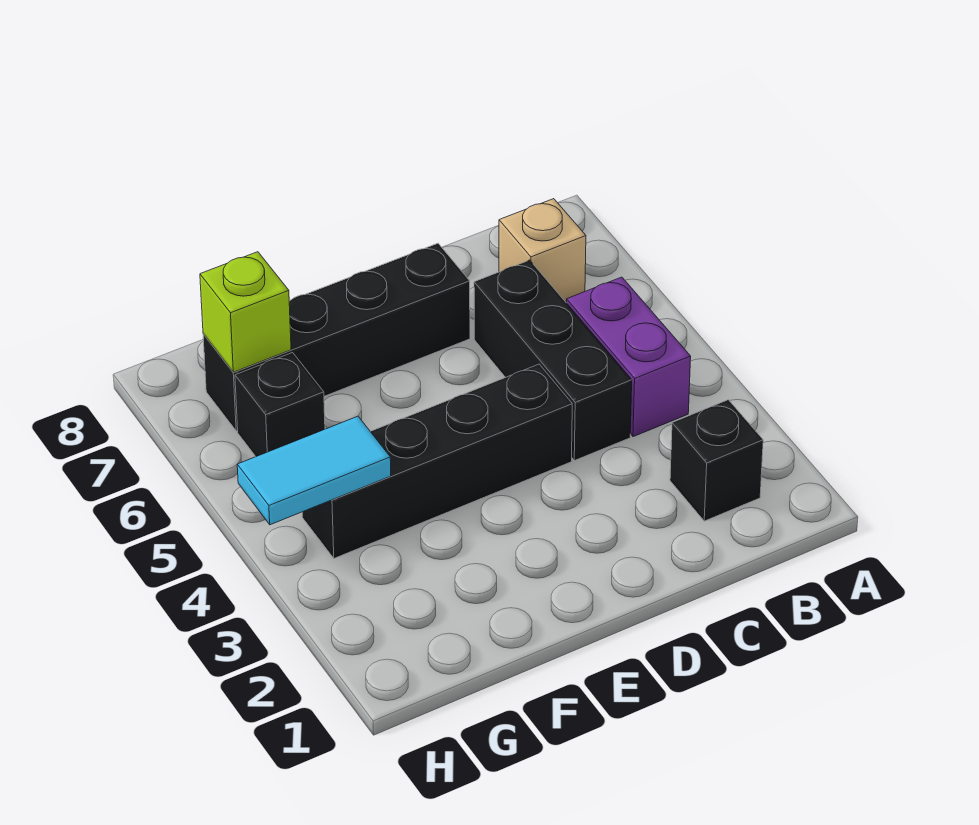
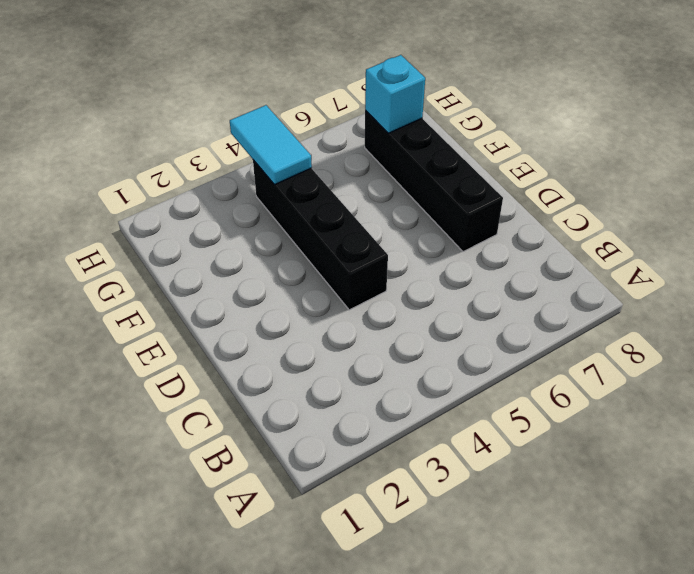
cyan 1x1 brick [365,55,425,133] -> lime 1x1 brick [200,252,291,372]
none -> black 1x1 brick [670,400,763,521]
none -> purple 1x2 brick [567,277,691,437]

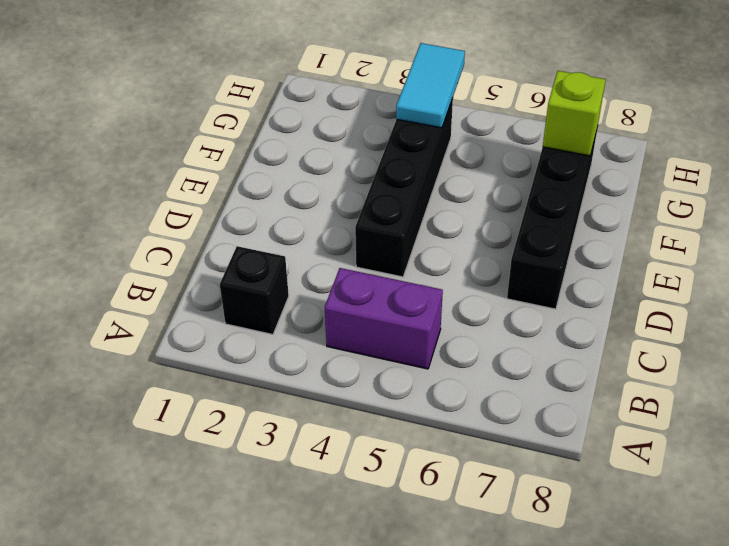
none -> tan 1x1 brick [499,199,586,301]
none -> black 1x3 brick [474,260,632,461]

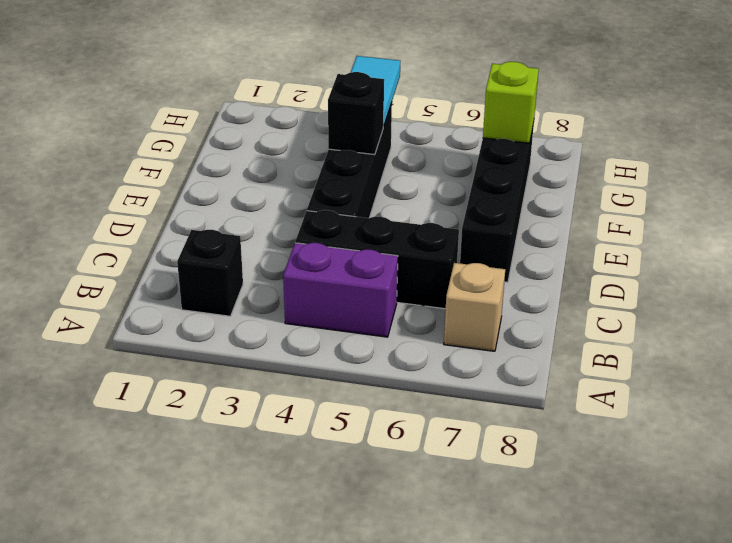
black 1x1 brick [328,72,384,155] -> black 1x1 brick moved to [235,353,325,456]

